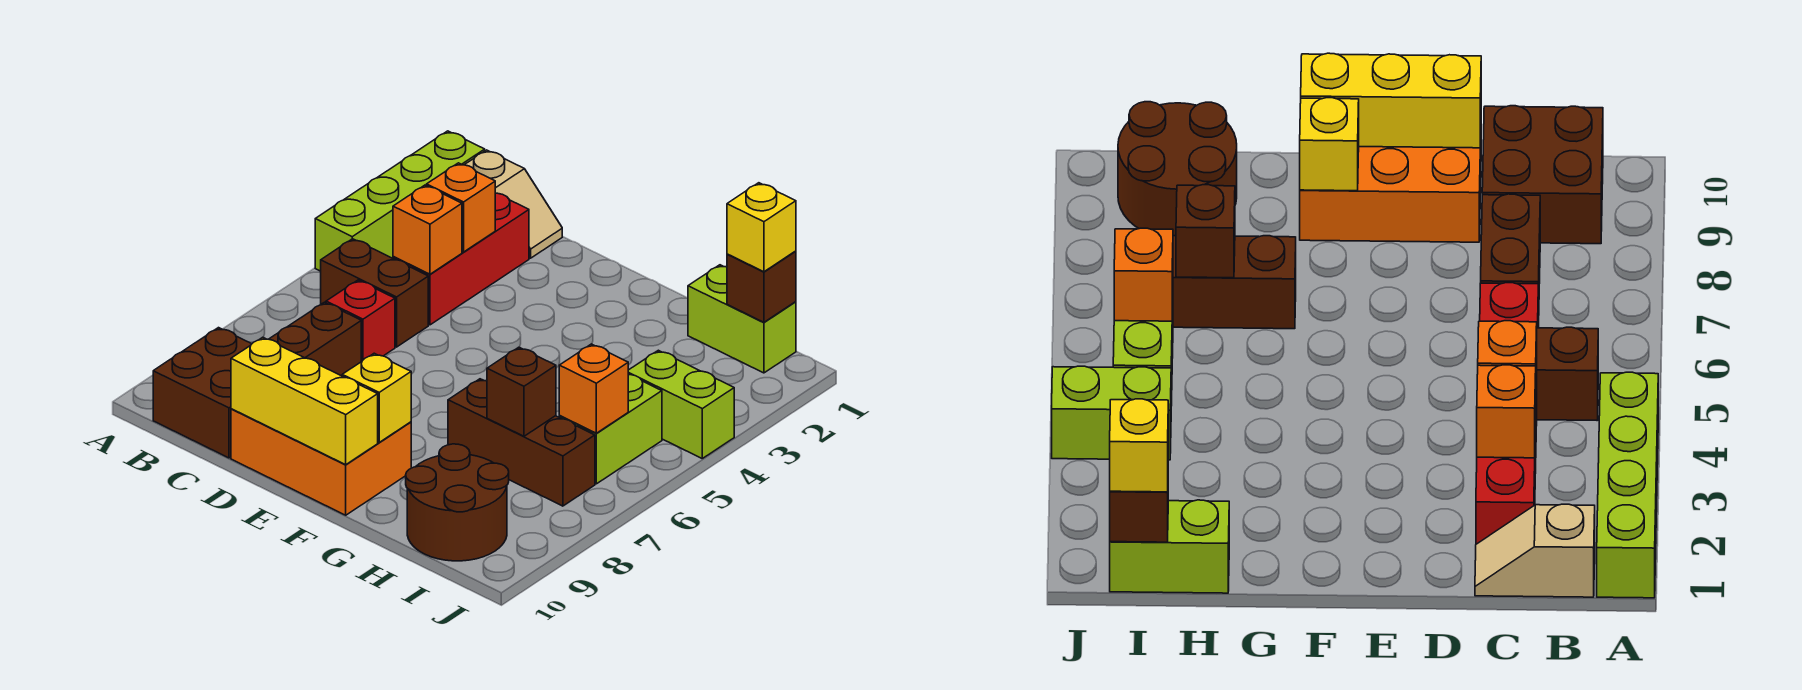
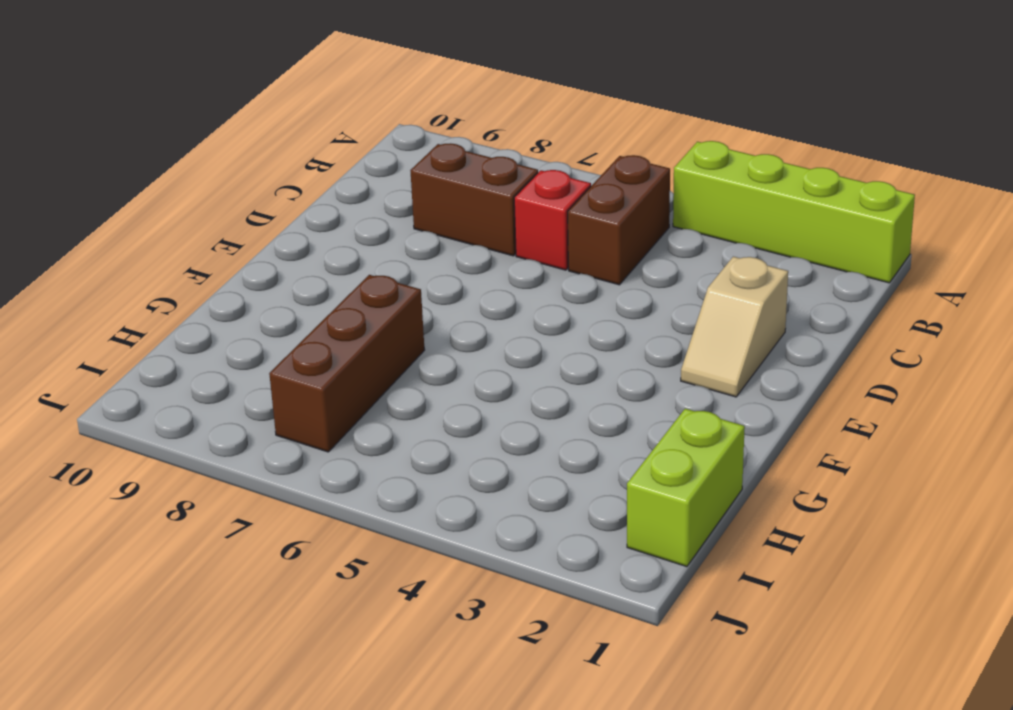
tan 1x2 slope [681,257,788,397] -> tan 1x2 slope moved to [465,150,562,258]
none -> brown 2x2 brick [153,328,251,458]
none -> red 1x3 brick [393,193,529,325]
none -> orange 2x3 brick [231,409,411,515]

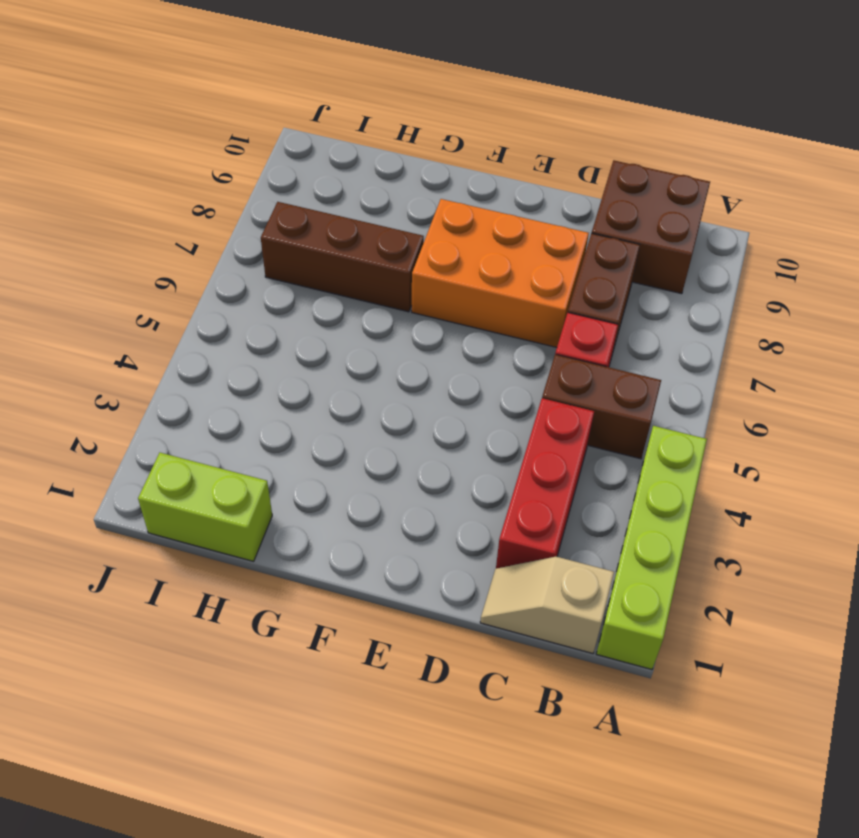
orange 2x3 brick [412,199,589,347] -> orange 2x3 brick moved to [231,409,411,515]
none -> brown 2x2 round brick [406,444,509,561]
none -> lime 1x2 brick [628,350,734,458]
none -> lime 1x2 brick [559,375,662,484]

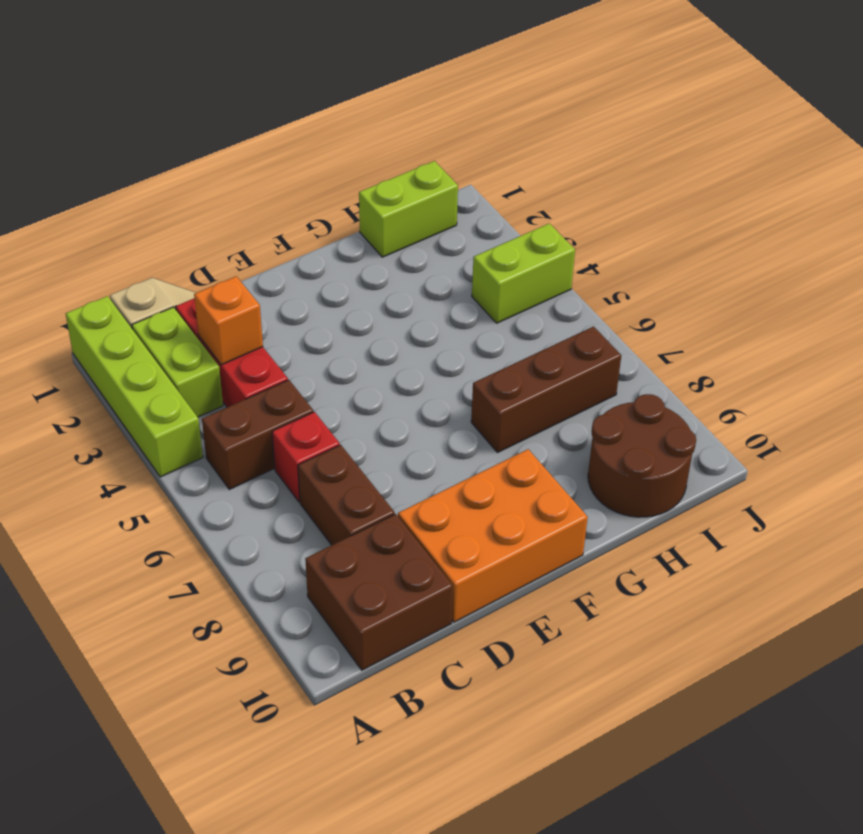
lime 1x2 brick [132,307,223,417] -> lime 1x2 brick moved to [559,375,662,484]
none -> orange 1x1 brick [393,185,462,274]
none -> yellow 1x3 brick [231,337,378,465]
none -> yellow 1x1 brick [342,353,411,443]

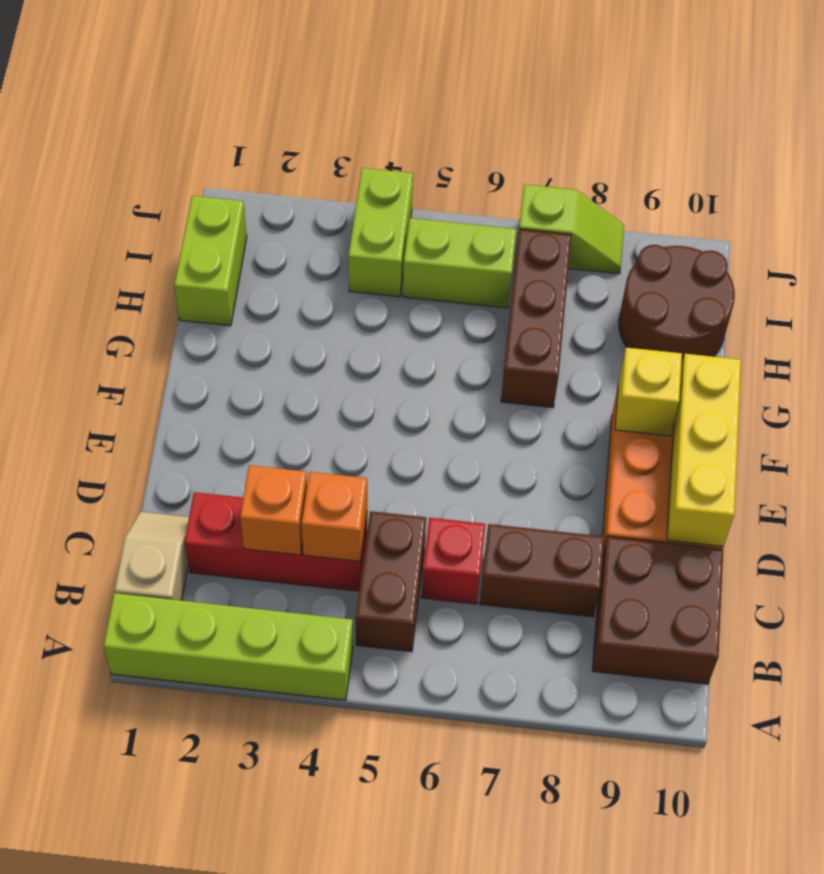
lime 1x2 slope [517,184,624,274] -> none
none -> brown 1x1 brick [487,347,556,436]
none -> brown 1x1 brick [727,251,796,322]
none -> orange 1x1 brick [559,344,629,433]

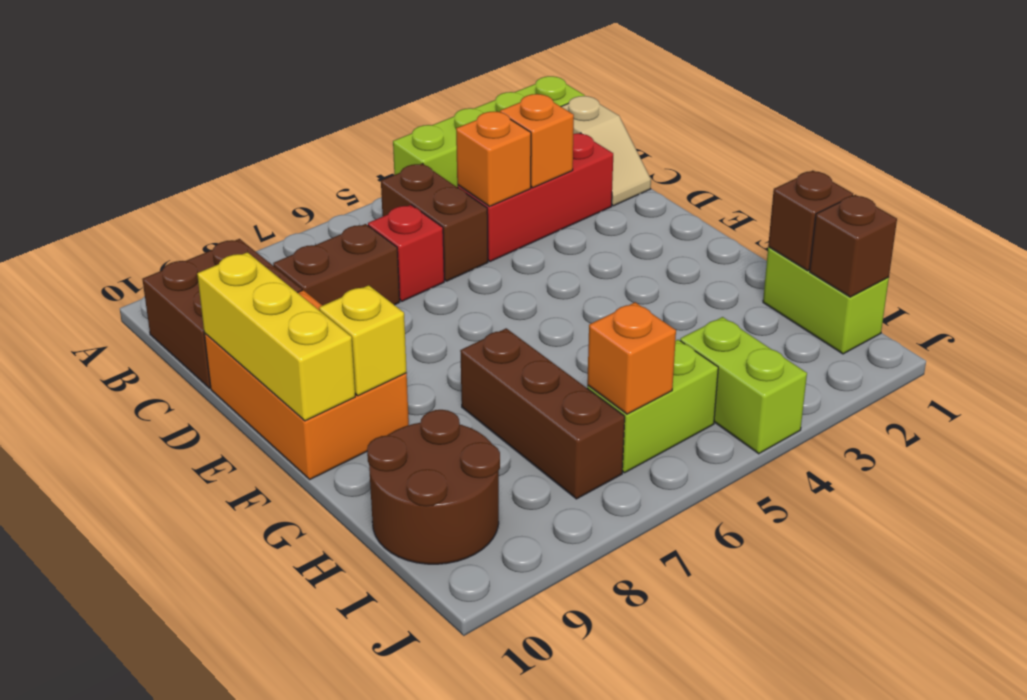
brown 1x1 brick [768,171,853,271] -> brown 1x1 brick moved to [487,347,556,436]
none -> yellow 1x1 brick [727,183,796,272]

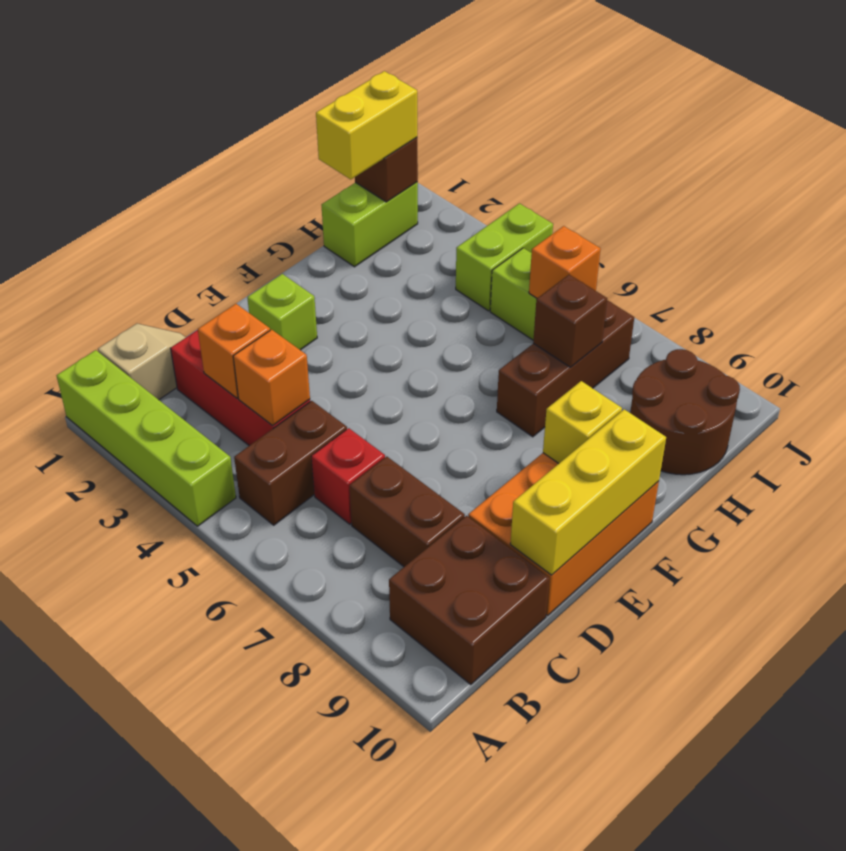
lime 1x1 brick [247,274,317,350] -> none
yellow 1x2 brick [316,71,417,179] -> yellow 1x1 brick [727,183,796,272]

